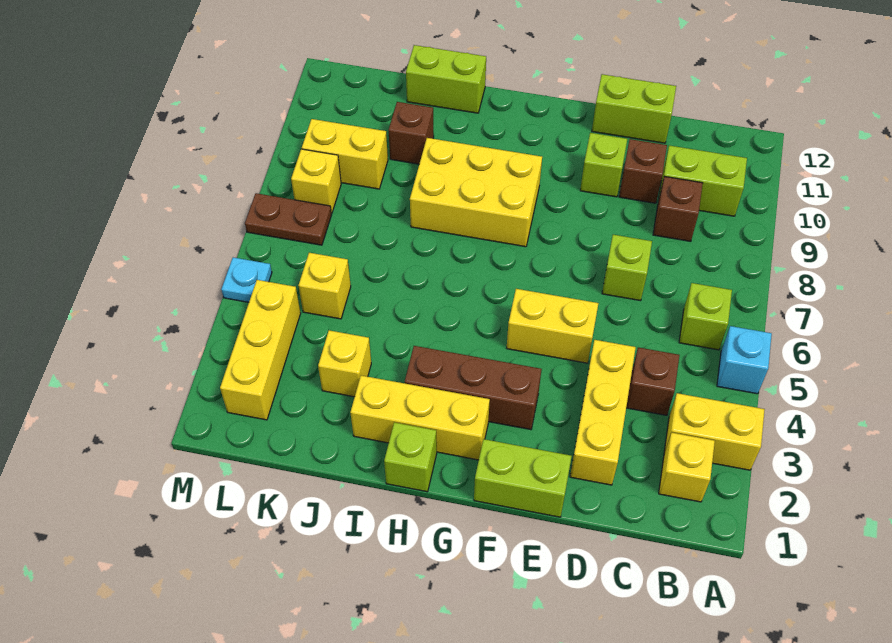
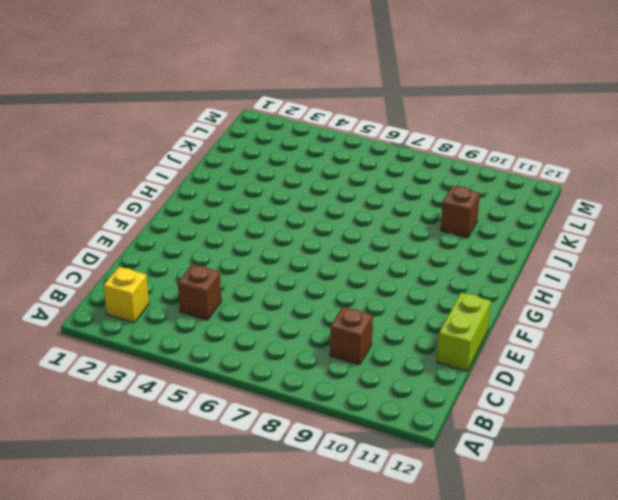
none -> yellow 1x2 brick [664,393,765,470]
none -> cyan 1x1 brick [717,326,772,394]
none -> lime 1x1 brick [679,283,732,350]

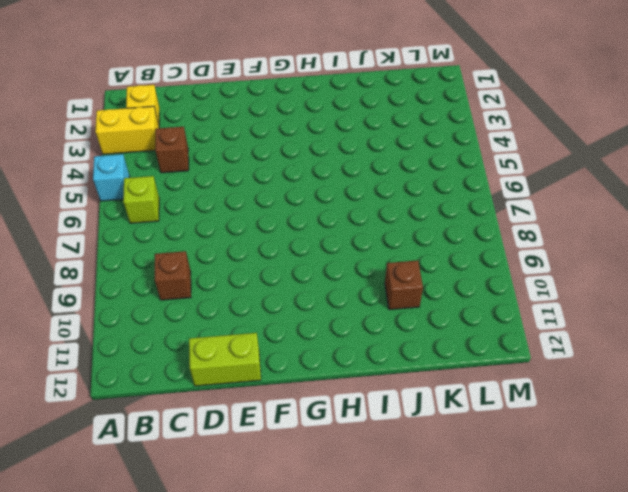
none -> lime 1x2 brick [658,145,747,216]
none -> yellow 1x3 brick [570,340,636,485]
none -> lime 1x1 brick [602,235,652,301]

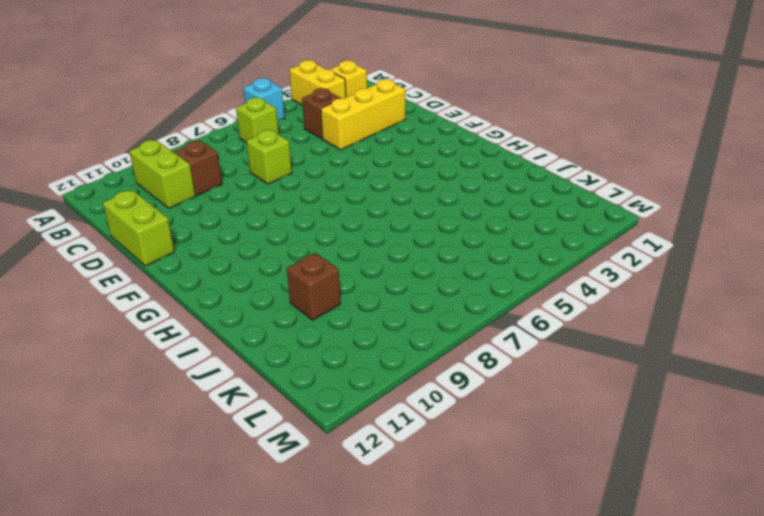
none -> brown 1x1 brick [619,139,667,203]
none -> lime 1x2 brick [474,439,572,517]
none -> yellow 1x2 brick [507,289,599,363]

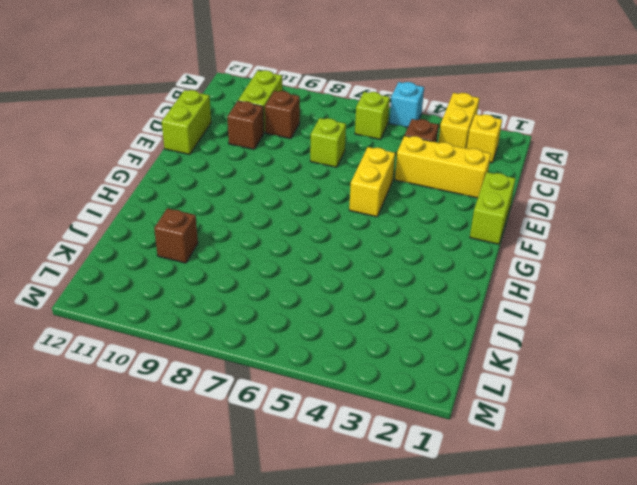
none -> lime 1x1 brick [580,133,627,197]
none -> brown 1x3 brick [405,346,542,430]
none -> yellow 1x3 brick [350,376,490,460]

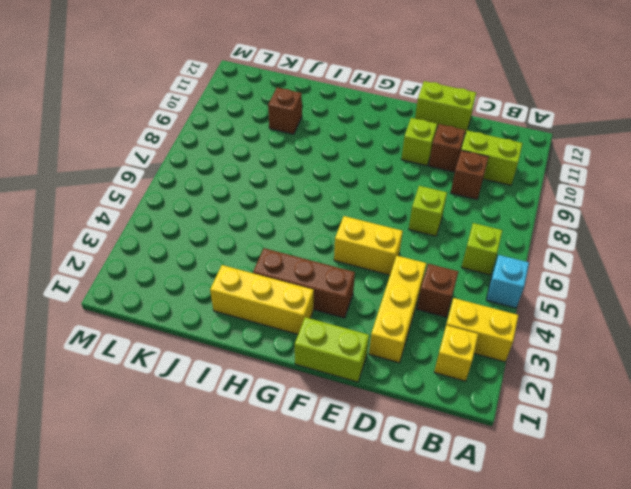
none -> yellow 2x3 brick [410,138,542,247]
none -> lime 1x1 brick [384,422,437,492]
none -> lime 1x2 brick [406,45,486,113]

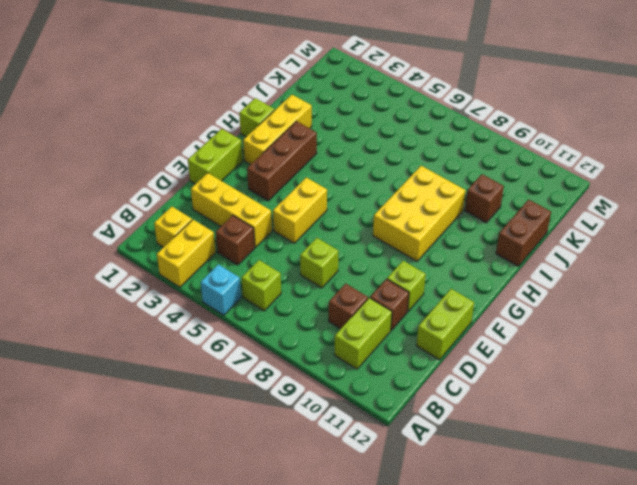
brown 1x2 brick [496,199,551,266] -> lime 1x2 brick [406,45,486,113]
none -> yellow 1x1 brick [318,330,371,397]
none -> yellow 1x1 brick [298,253,351,319]
none -> yellow 1x2 brick [302,119,388,189]

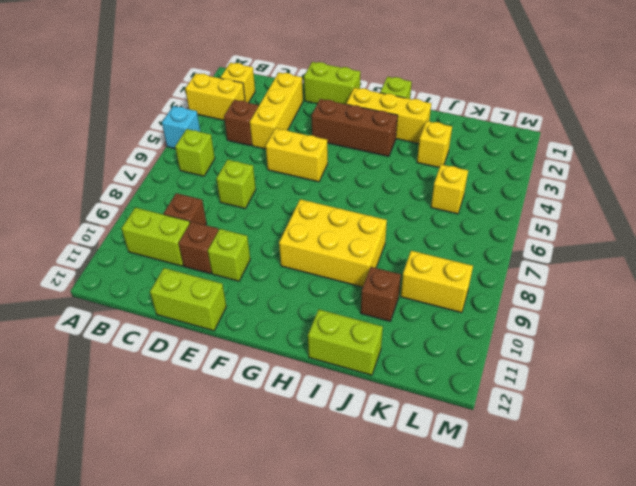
none -> yellow 1x3 brick [220,280,301,420]
none -> brown 1x2 plate [245,193,331,245]
none -> yellow 1x1 brick [291,149,341,214]

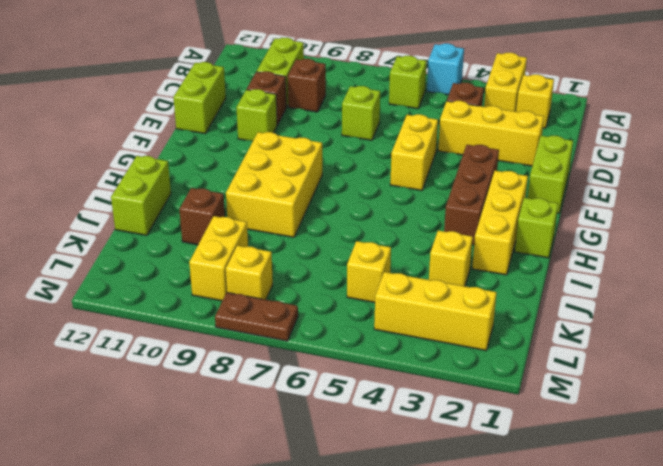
brown 1x2 plate [215,293,298,341] -> brown 1x2 plate turned to [245,193,331,245]
none -> cyan 1x1 plate [221,257,272,302]

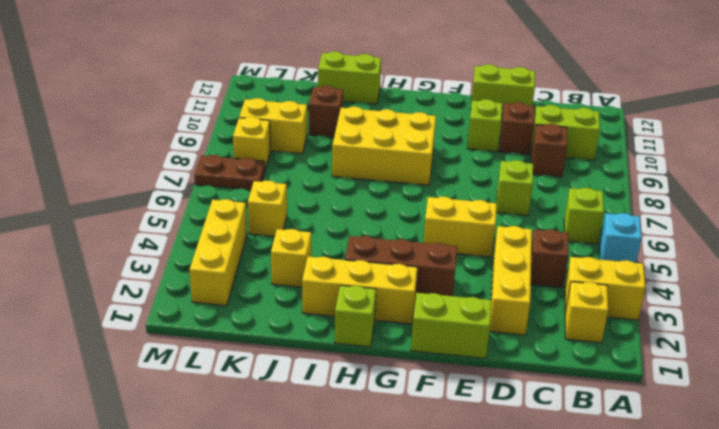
none -> cyan 1x1 plate [221,257,272,302]

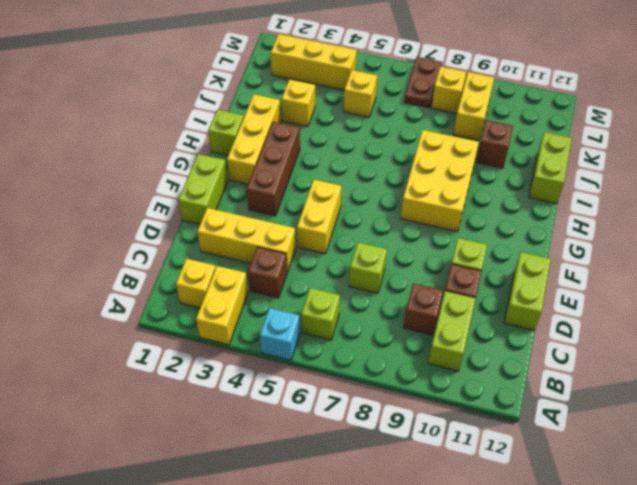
none -> cyan 1x1 plate [221,257,272,302]

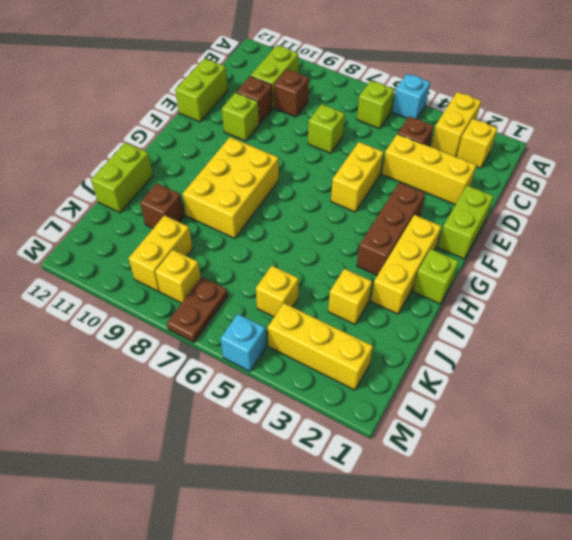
cyan 1x1 brick [220,314,266,371] -> cyan 1x1 plate [221,257,272,302]

